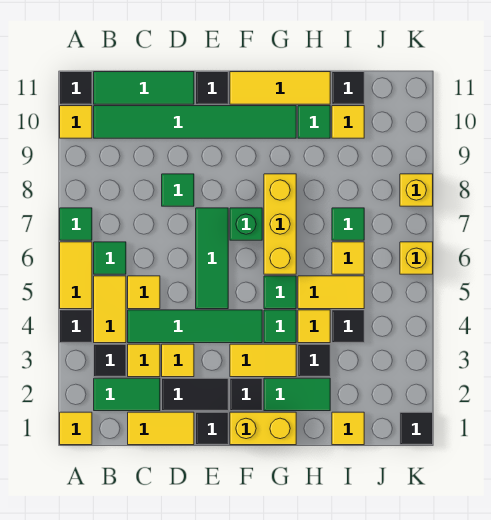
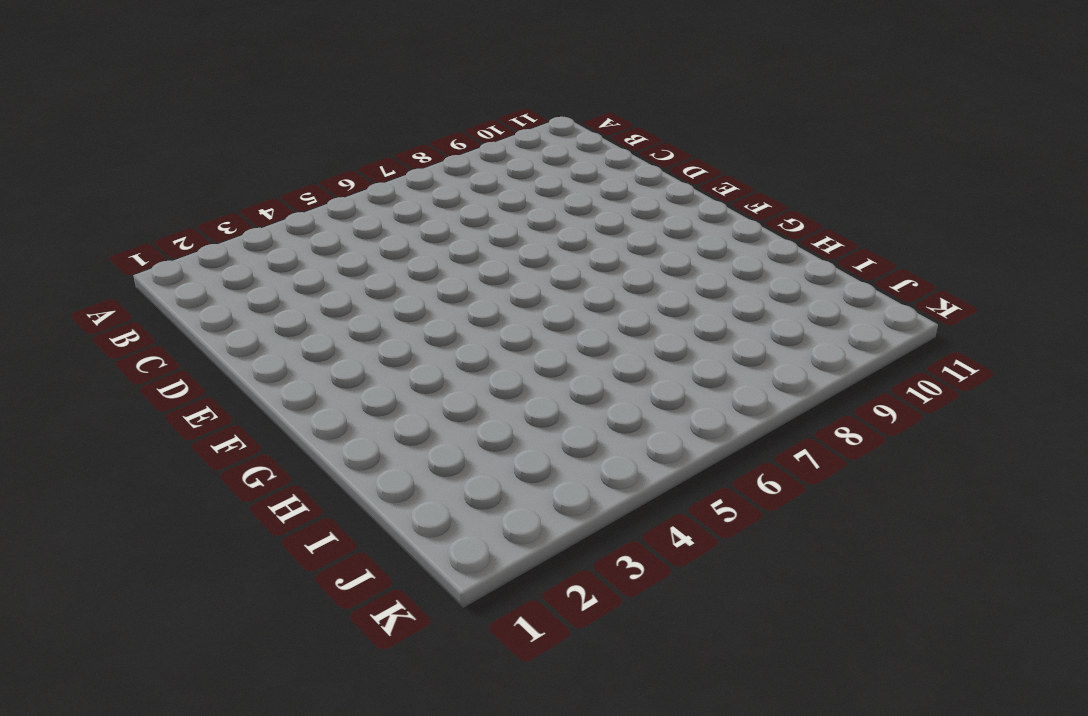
none -> yellow 1x1 tile [60,412,92,445]
none -> black 1x1 tile [60,310,92,343]
none -> yellow 1x2 tile [60,242,92,309]
none -> green 1x1 tile [60,208,92,240]

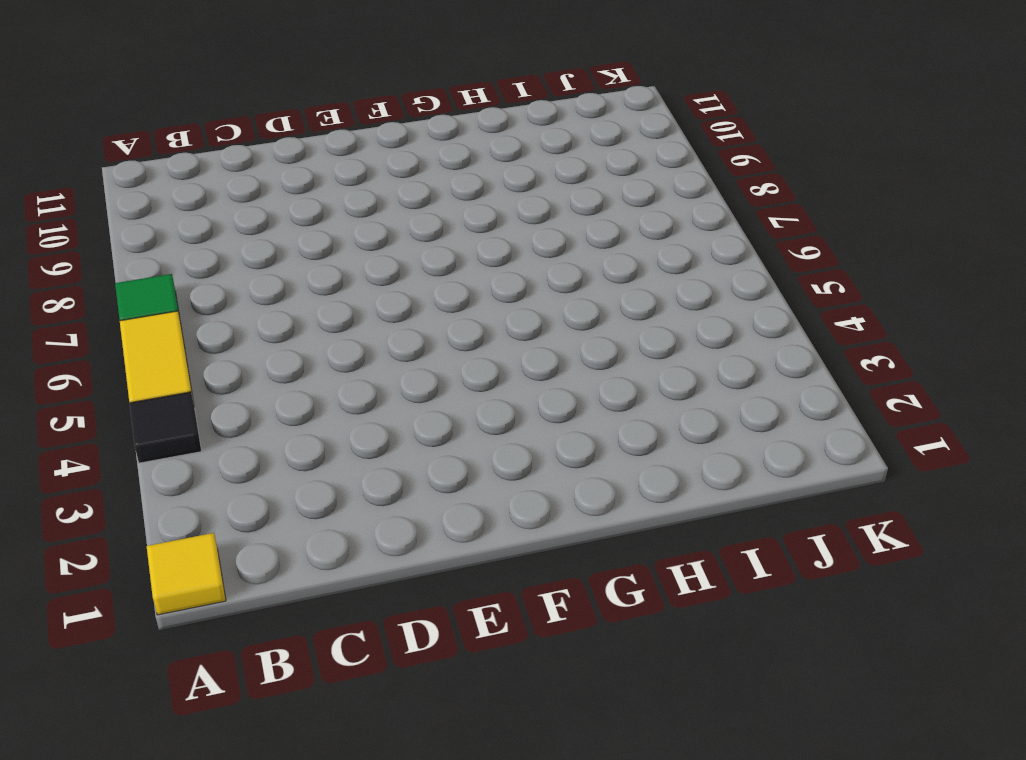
none -> yellow 1x1 tile [60,106,92,138]
none -> black 1x1 tile [60,72,92,104]
none -> green 1x2 tile [94,378,160,411]
none -> black 1x1 tile [94,344,126,377]

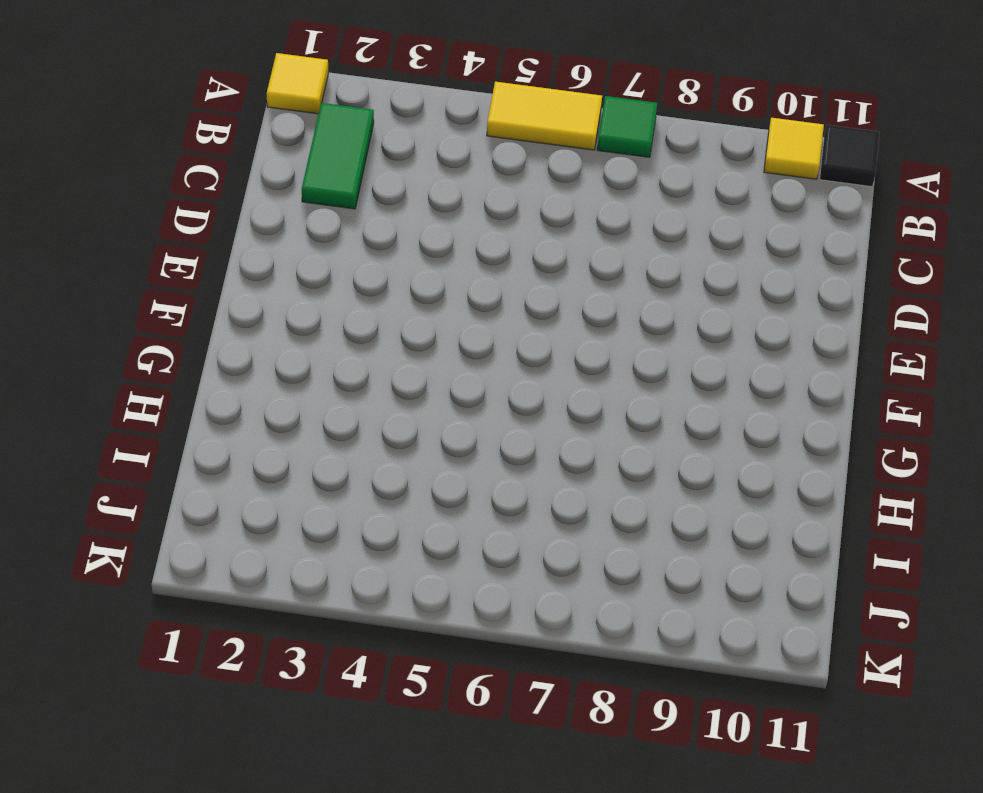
none -> black 1x1 tile [60,310,92,343]
none -> black 1x1 tile [94,344,126,377]
none -> yellow 1x2 tile [94,276,126,343]
none -> green 1x1 tile [94,242,126,274]

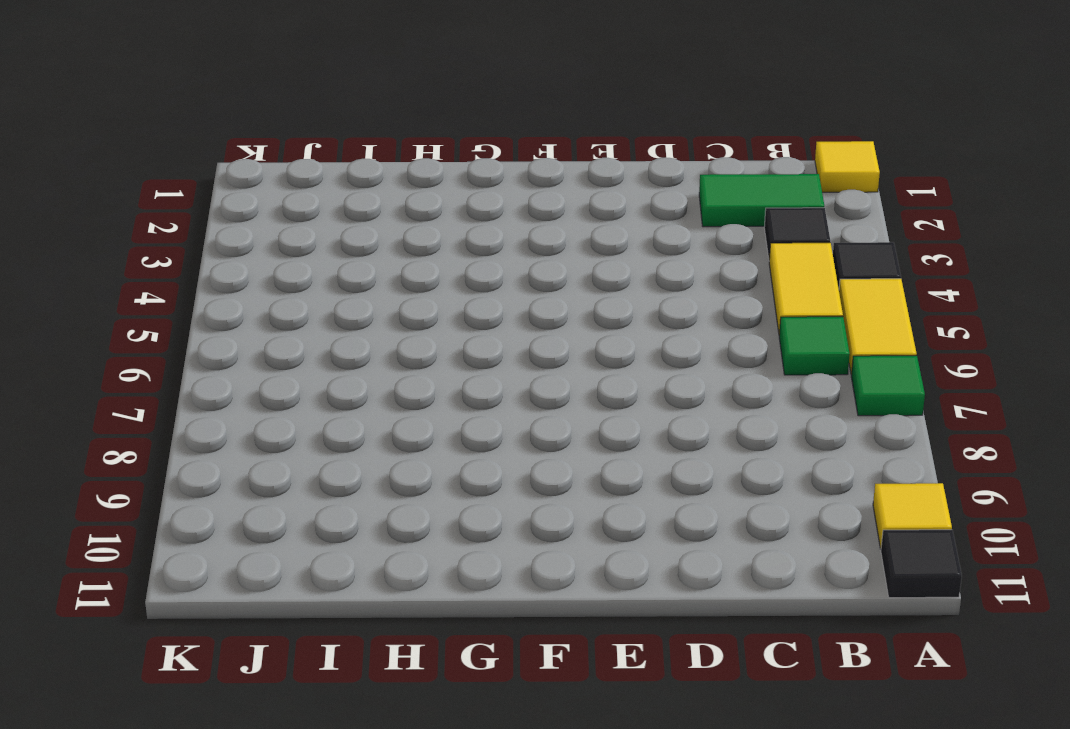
none -> green 1x6 tile [94,106,296,138]
none -> green 1x3 tile [94,72,194,104]
none -> yellow 1x2 tile [128,412,194,445]
none -> yellow 1x1 tile [128,344,160,377]

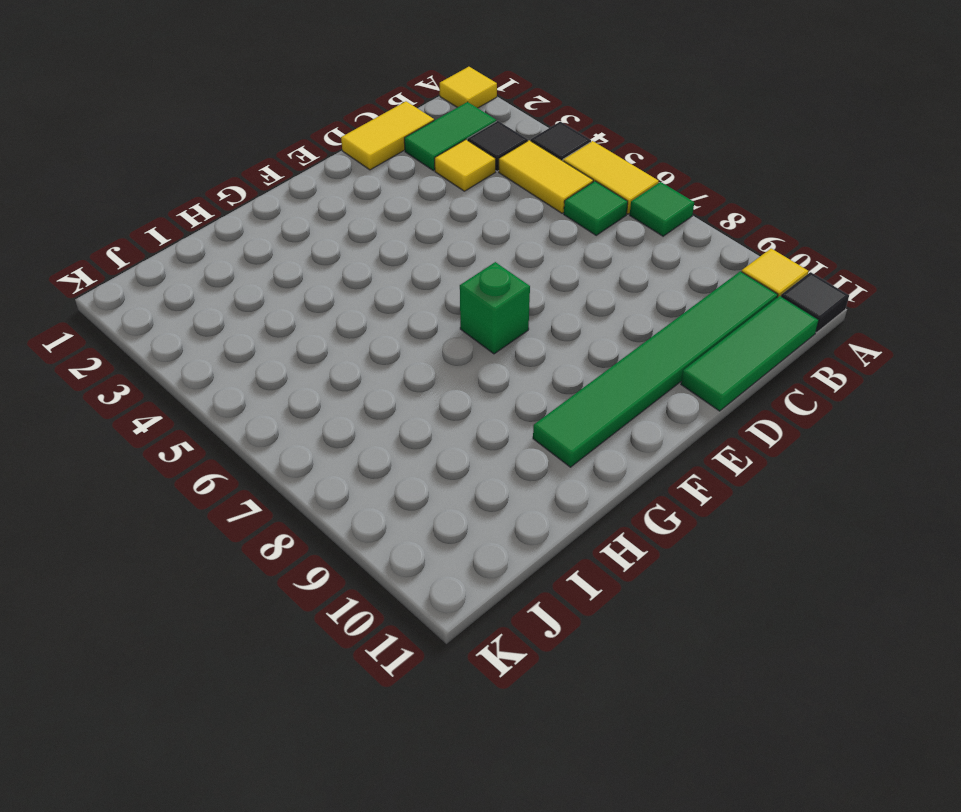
none -> green 1x4 tile [128,310,262,343]
none -> yellow 1x1 tile [128,276,160,309]
none -> black 1x2 tile [162,378,228,411]
none -> yellow 1x1 tile [162,344,194,377]

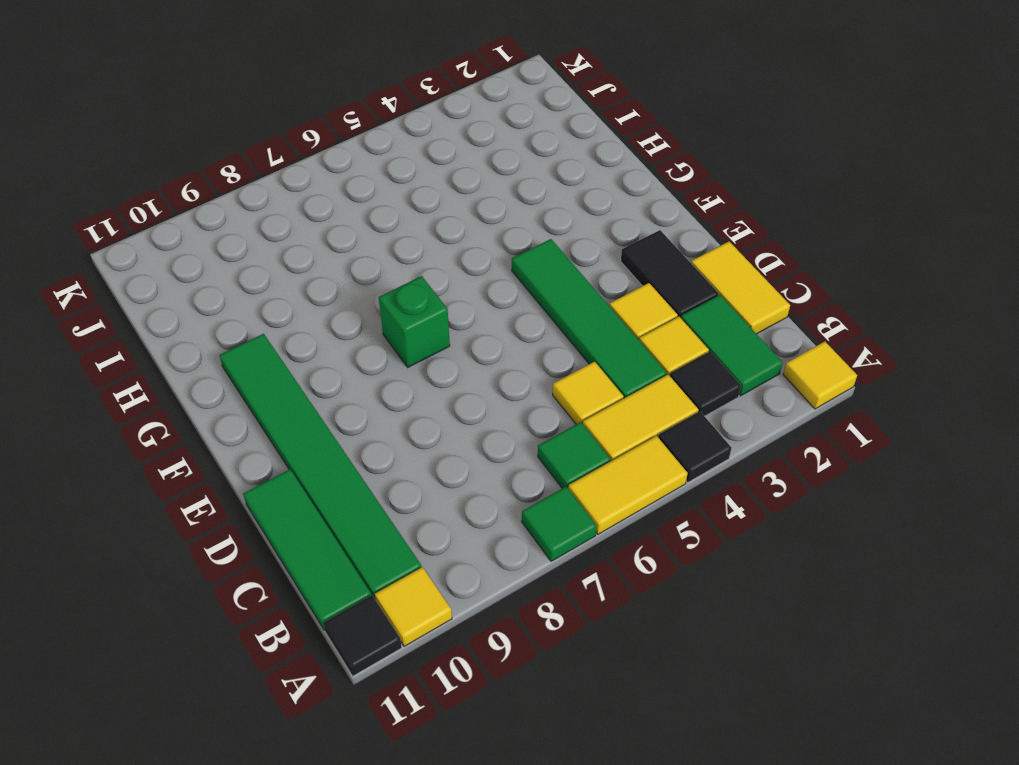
none -> green 1x1 tile [162,174,194,206]
none -> black 1x1 tile [196,412,228,445]
none -> green 1x3 tile [196,208,228,309]
none -> black 1x1 tile [196,72,228,104]

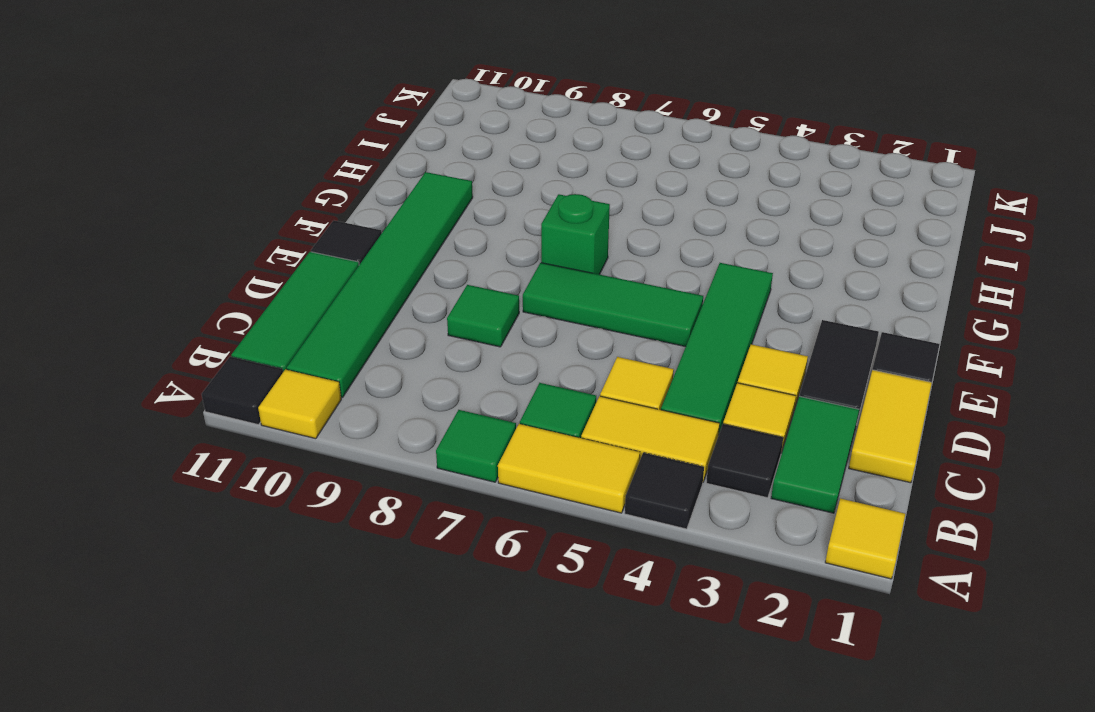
none -> yellow 1x2 brick [230,412,296,445]
none -> black 1x1 tile [230,378,262,411]
none -> yellow 1x2 tile [230,344,296,377]
none -> yellow 1x3 tile [230,72,330,104]

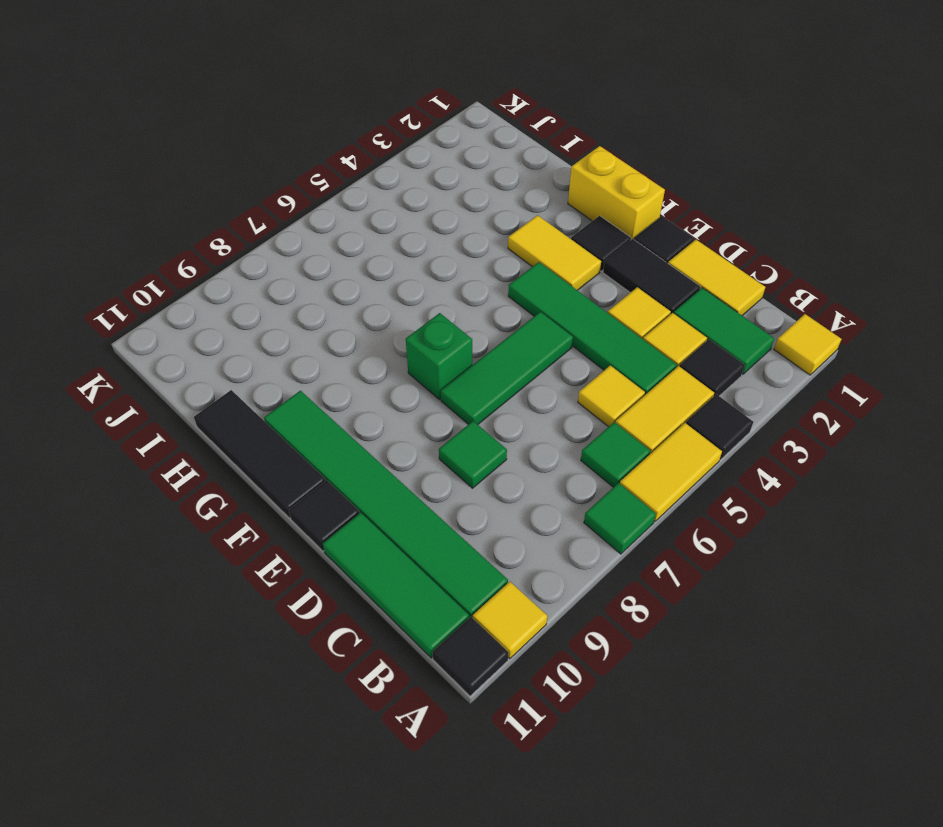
black 1x3 tile [194,390,325,518] -> yellow 1x3 tile [230,72,330,104]
none -> green 1x2 tile [264,378,330,411]
none -> green 1x1 tile [264,310,296,343]
none -> green 1x1 tile [264,276,296,309]
none -> yellow 1x3 brick [264,174,296,274]

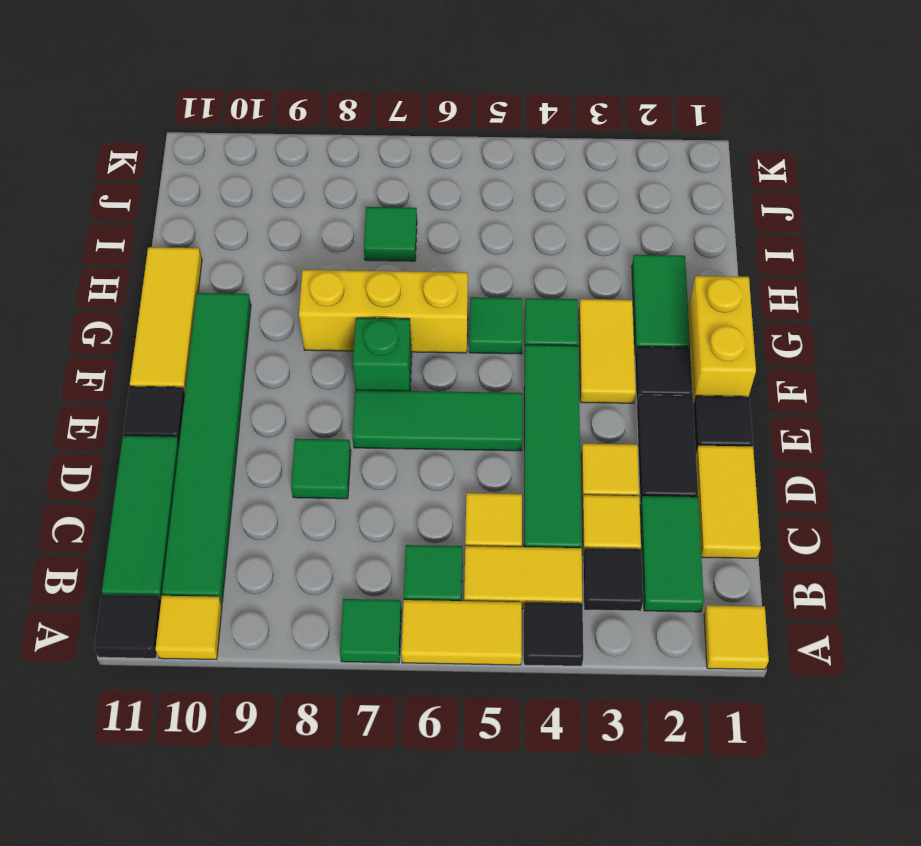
none -> black 1x1 tile [298,344,330,377]
none -> yellow 1x1 tile [298,310,330,343]
none -> yellow 1x2 tile [298,276,364,309]
none -> green 1x1 tile [298,106,330,138]

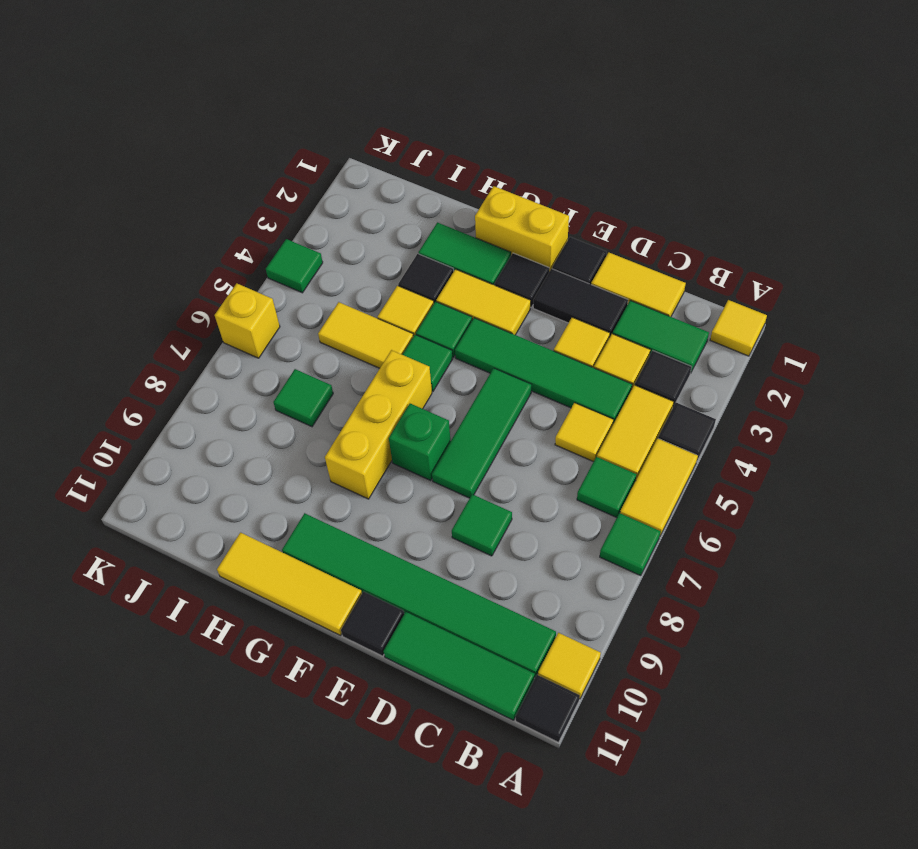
green 1x1 tile [266,239,323,293] -> green 1x1 tile moved to [298,106,330,138]
none -> yellow 1x1 tile [332,412,364,445]
none -> black 1x1 tile [332,310,364,343]
none -> yellow 1x1 tile [332,242,364,274]
none -> yellow 1x1 tile [332,106,364,138]

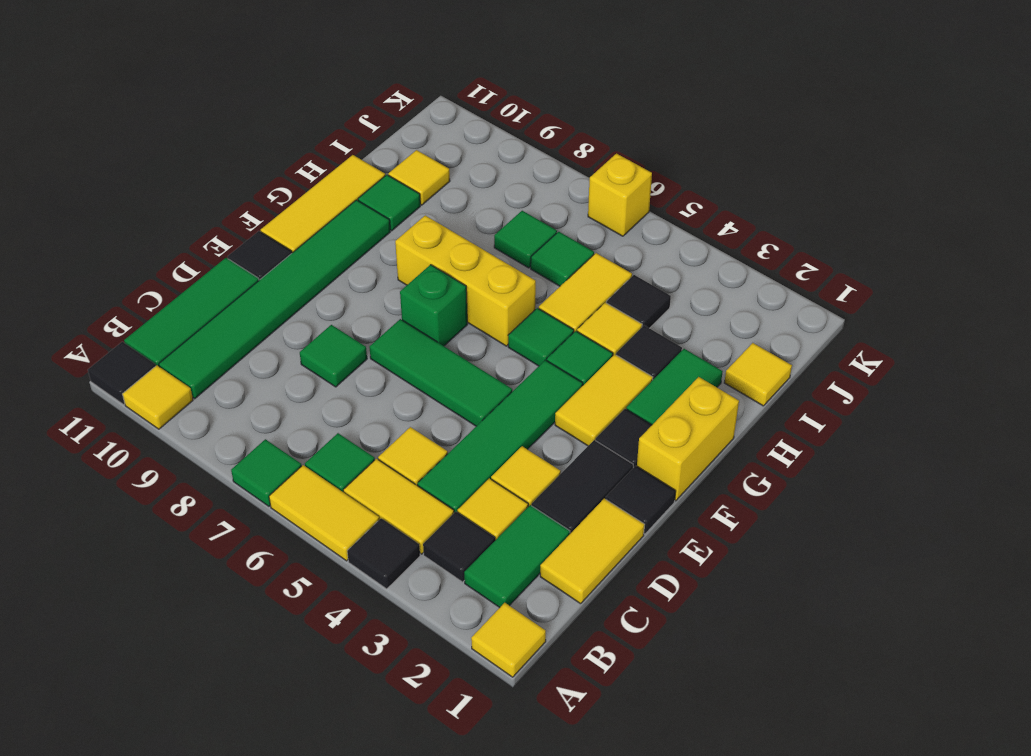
green 1x1 tile [531,232,594,286] -> yellow 1x1 tile [332,242,364,274]
none -> black 1x1 tile [332,72,364,104]
none -> black 1x1 tile [400,412,433,445]
none -> yellow 1x1 brick [400,174,433,206]

